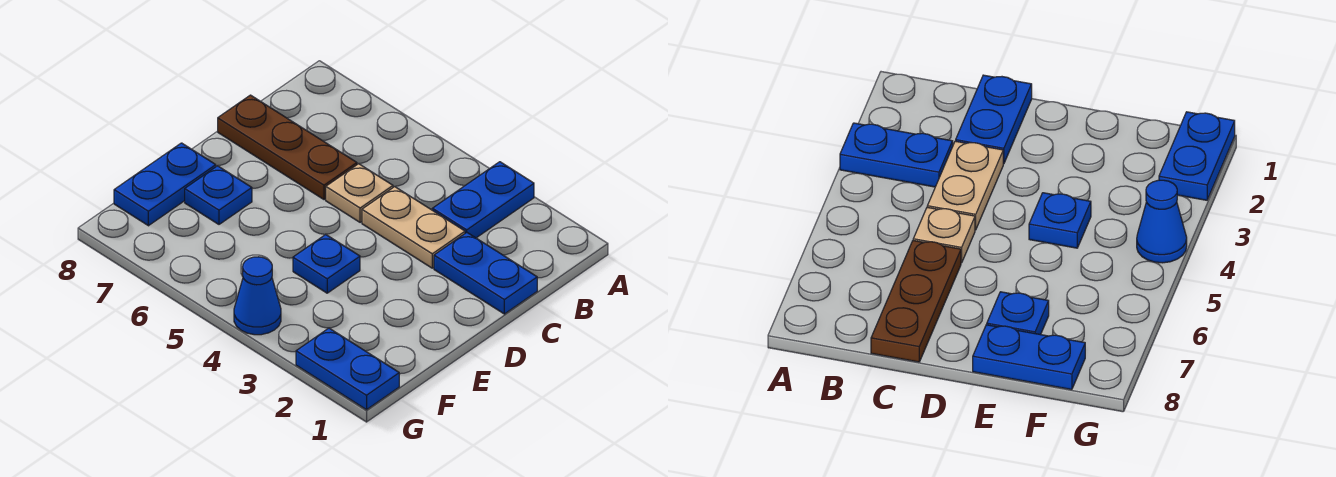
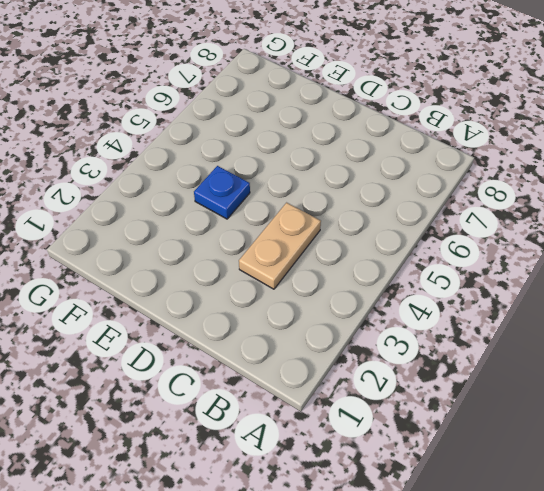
none -> blue 1x2 plate [432,162,534,238]
none -> blue 1x2 plate [434,233,537,314]

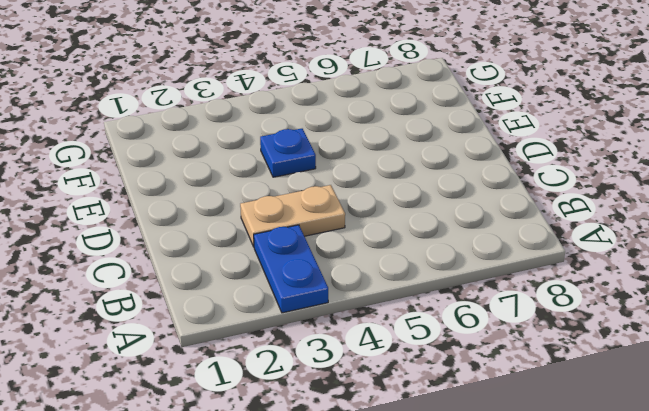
none -> blue 1x2 plate [434,233,537,314]
none -> tan 1x1 plate [326,164,393,222]

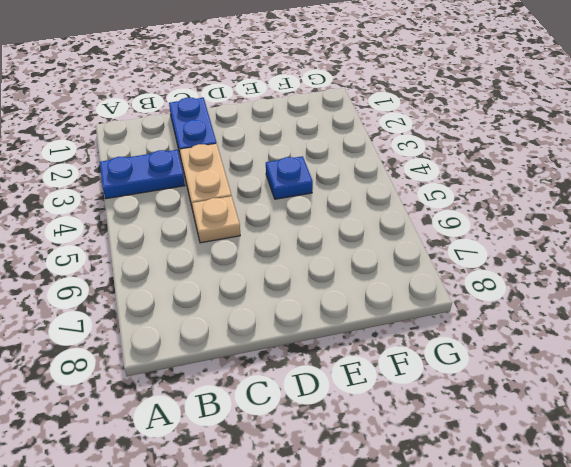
none -> brown 1x3 plate [218,95,357,200]
none -> blue 1x1 plate [185,166,252,224]

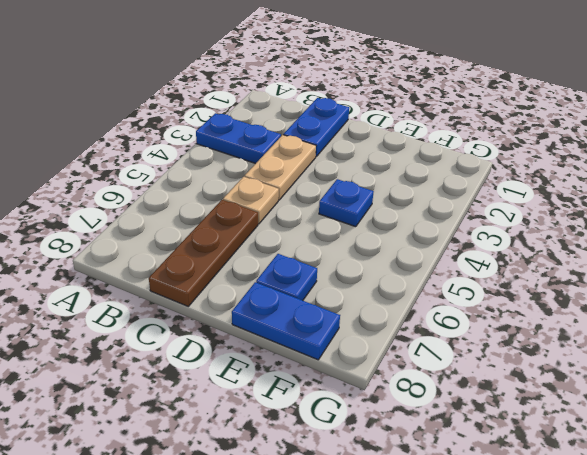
none -> blue 1x2 plate [296,328,399,410]
none -> blue 1x1 cone [234,257,281,335]

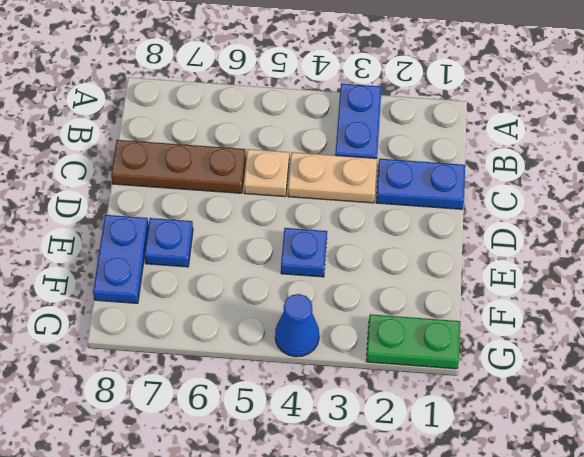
green 1x2 plate [366,314,460,369] -> blue 1x2 plate [296,328,399,410]

